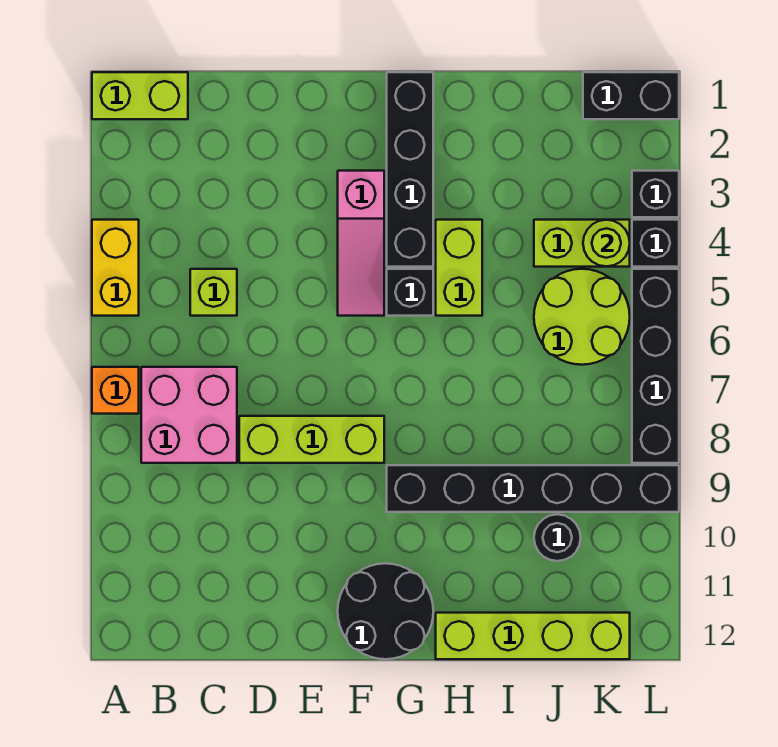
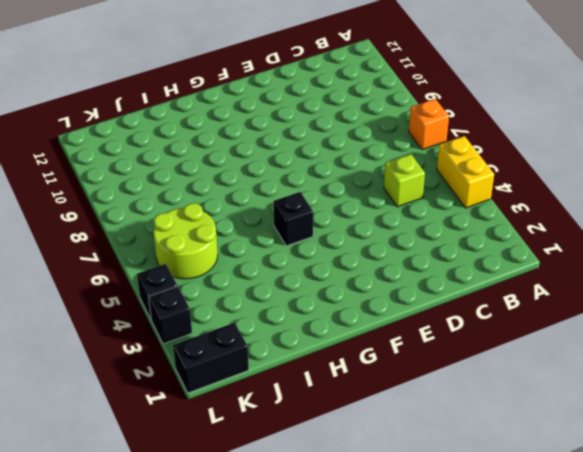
none -> lime 1x2 brick [92,72,188,119]
none -> pink 2x2 brick [141,367,237,463]
none -> lime 1x3 brick [239,416,384,463]

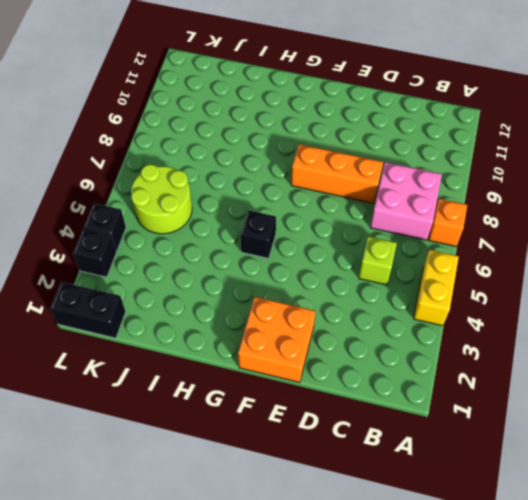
orange 1x3 brick [291,144,383,203] -> lime 1x3 brick [239,416,384,463]
orange 2x2 brick [238,297,316,382] -> none
none -> lime 1x2 brick [92,72,188,119]
none -> pink 1x3 slope [338,171,384,316]
none -> black 2x2 round brick [338,563,433,659]

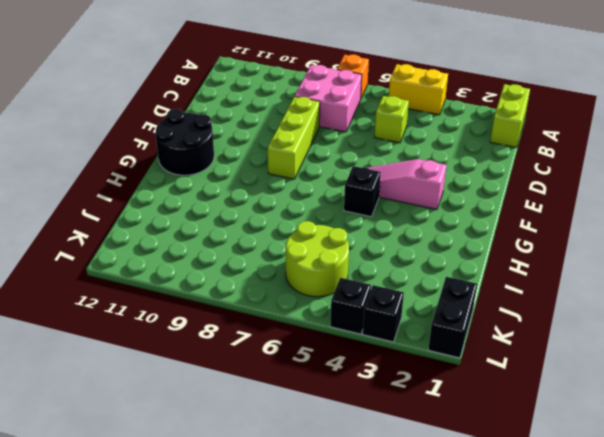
none -> black 1x4 brick [387,72,433,267]
none -> black 1x6 brick [387,465,679,512]
none -> lime 1x2 brick [436,220,482,316]

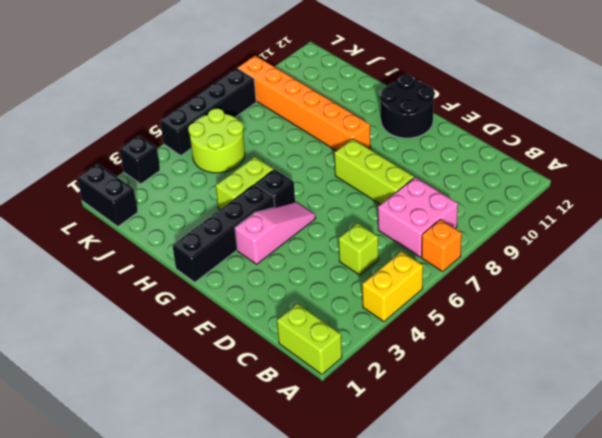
orange 1x6 brick [238,55,370,151] -> black 1x6 brick [387,465,679,512]
none -> lime 1x4 brick [436,613,630,659]
none -> lime 1x2 brick [534,220,630,267]
none -> black 1x1 round brick [534,514,581,561]

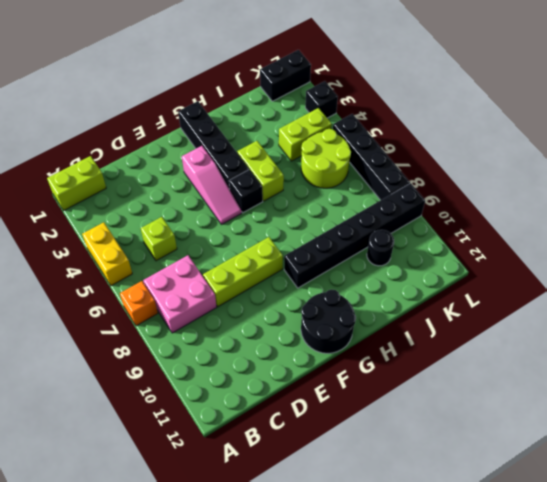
none -> lime 1x4 brick [436,613,630,659]
none -> black 1x1 brick [632,220,679,267]
none -> lime 1x1 round brick [583,220,630,266]

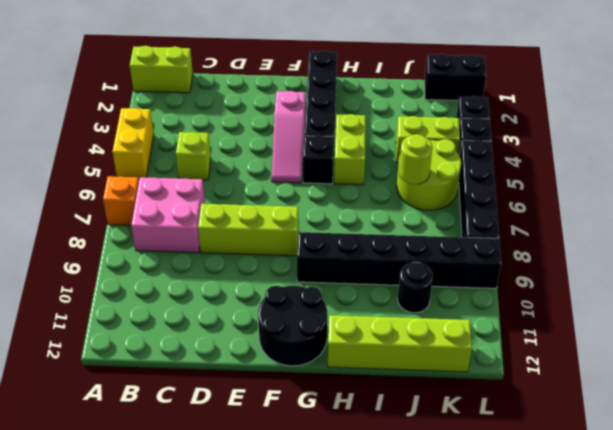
lime 1x1 round brick [399,134,433,184] -> lime 1x1 round brick moved to [583,220,630,266]

